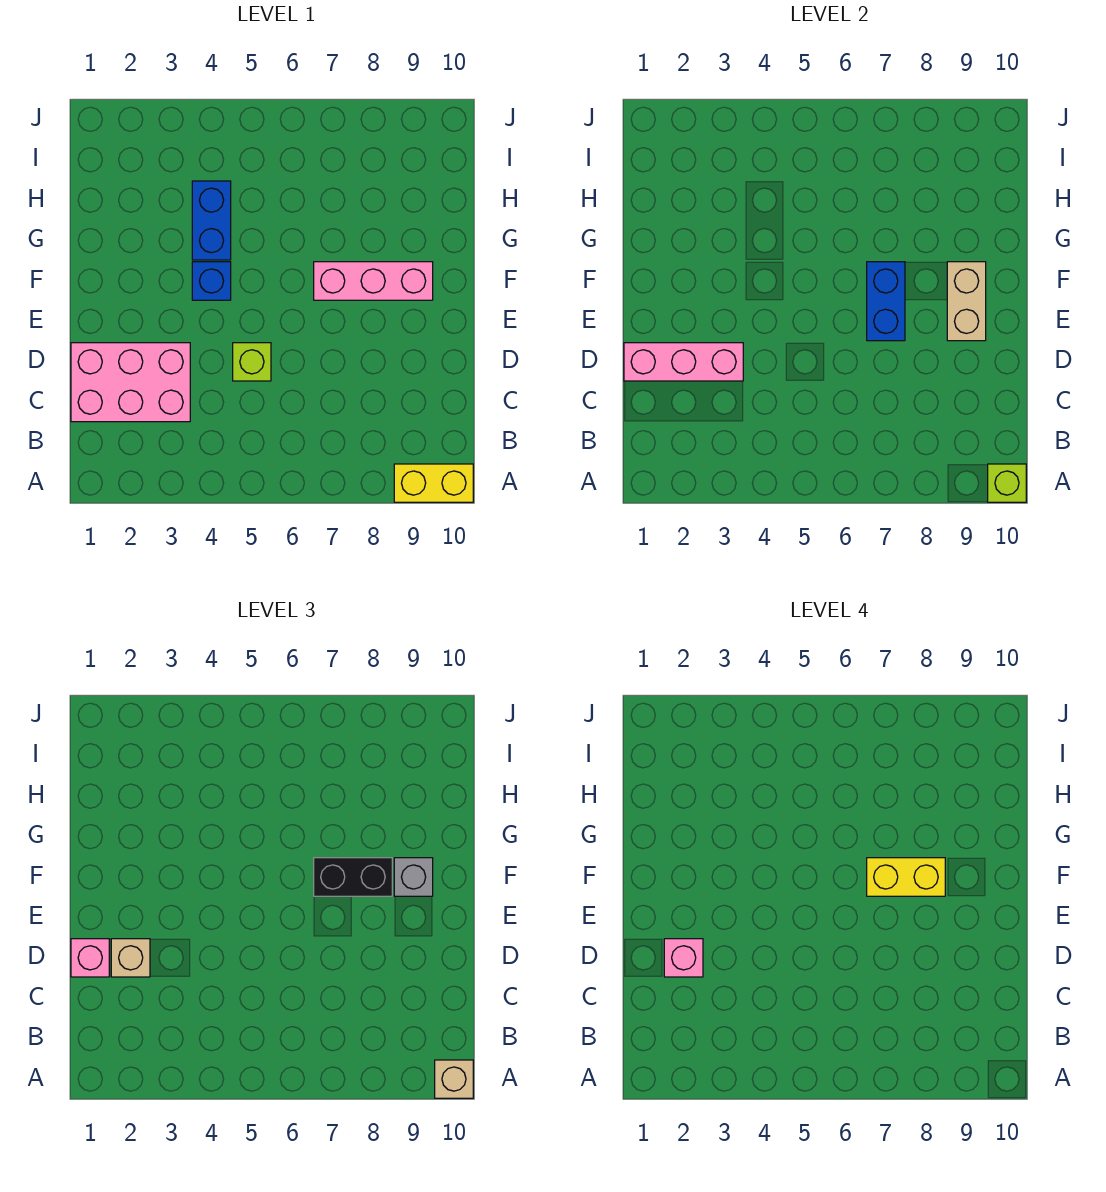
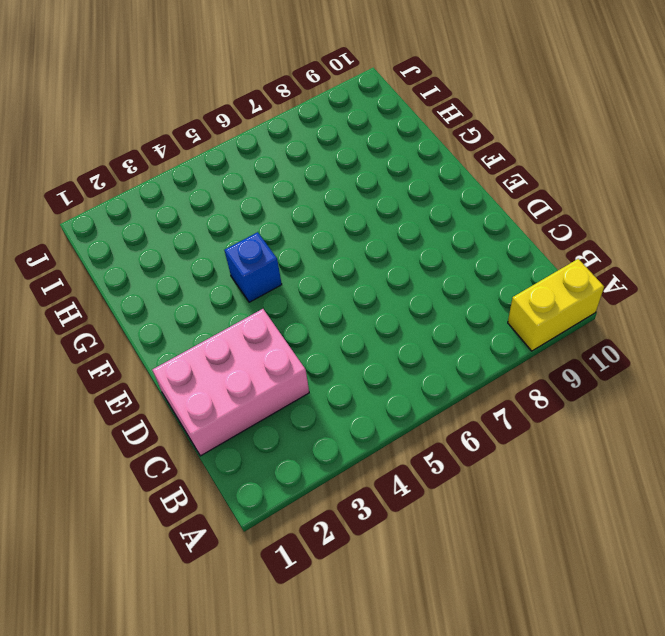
none -> lime 1x1 brick [233,343,271,381]
none -> pink 1x3 brick [314,262,433,300]
none -> blue 1x2 brick [192,181,231,260]

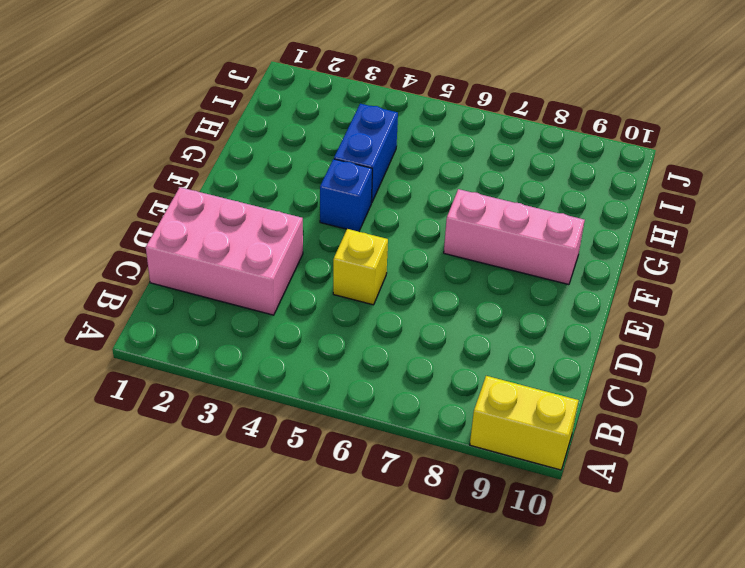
yellow 1x1 brick [333,229,388,305] -> lime 1x1 brick [233,343,271,381]
none -> lime 1x1 brick [988,464,1026,502]
none -> pink 1x3 brick [624,343,743,381]
none -> blue 1x2 brick [867,262,905,341]

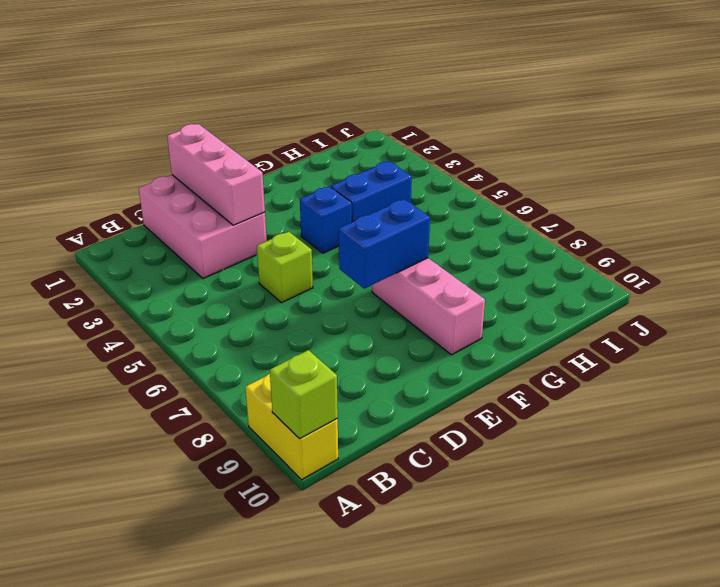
none -> tan 1x2 brick [947,262,986,341]
none -> tan 1x1 brick [435,1060,473,1098]
none -> pink 1x1 brick [71,939,109,977]

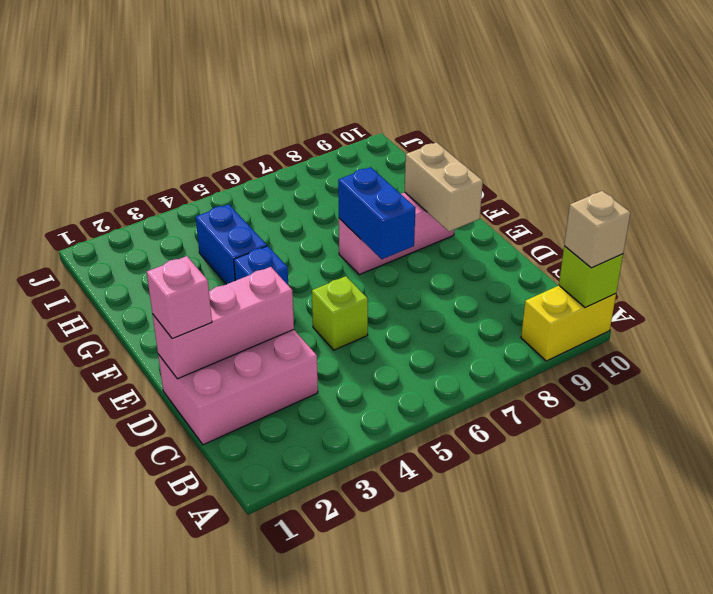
none -> tan 1x1 brick [111,939,150,977]
none -> black 1x2 brick [314,858,392,896]
none -> grey 1x1 brick [394,858,433,896]

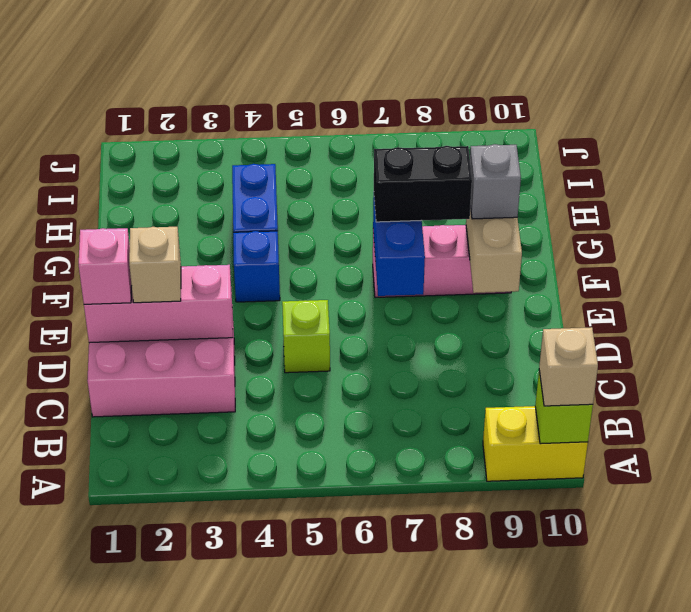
none -> pink 1x1 brick [664,939,703,977]
none -> yellow 1x2 brick [867,858,945,896]

